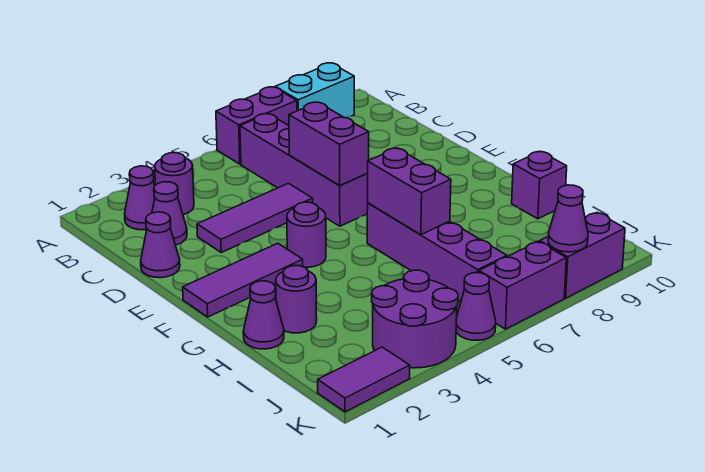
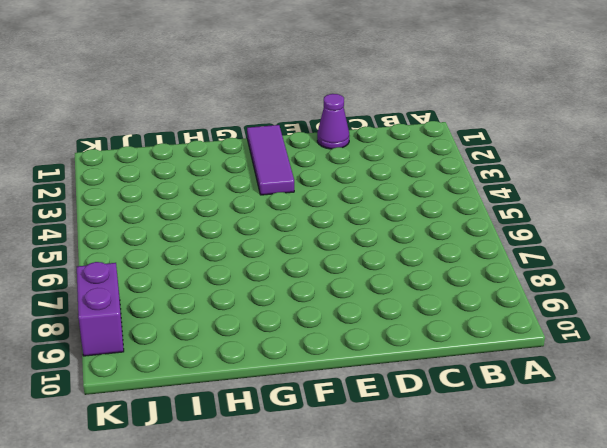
none -> purple 1x2 brick [216,87,297,164]
none -> cyan 1x2 brick [275,63,354,118]
none -> purple 1x1 cone [125,166,155,230]

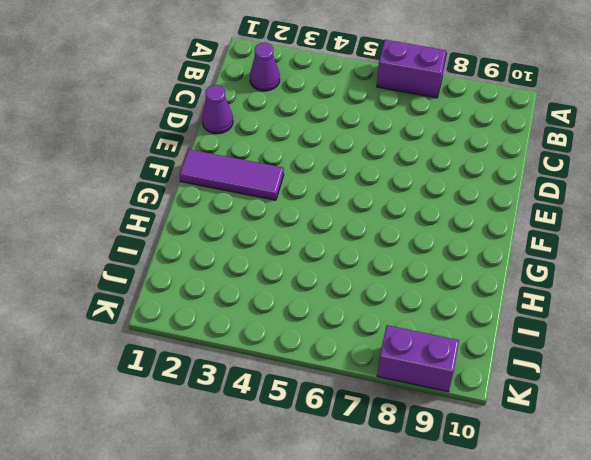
none -> cyan 1x2 brick [275,63,354,118]
none -> purple 1x1 round brick [155,153,194,215]
none -> purple 1x4 brick [240,114,368,226]

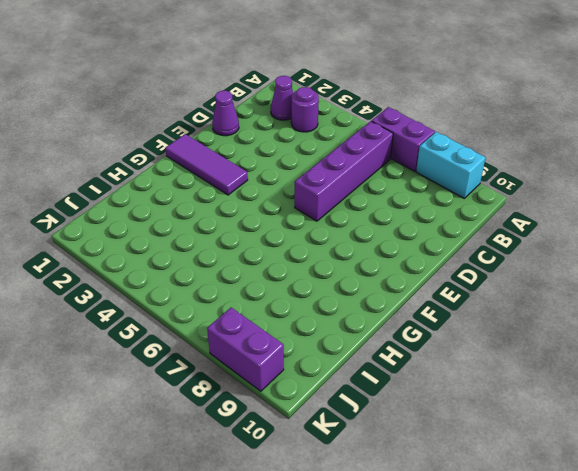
none -> purple 1x1 cone [152,182,187,245]
none -> purple 1x3 tile [197,183,313,252]
none -> purple 1x1 round brick [287,202,326,267]

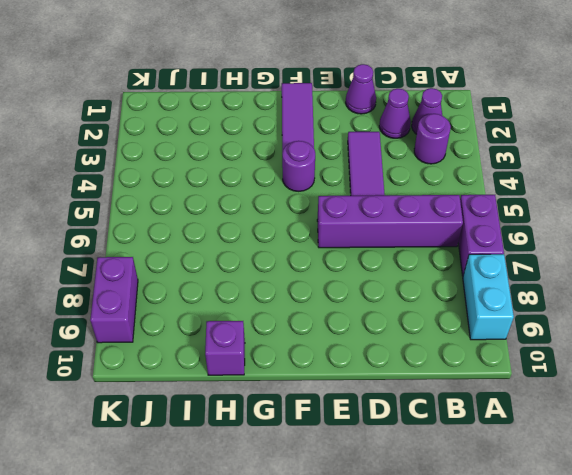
none -> purple 1x4 brick [367,203,507,301]
none -> purple 1x1 cone [243,281,284,349]
none -> purple 1x1 round brick [276,266,317,333]

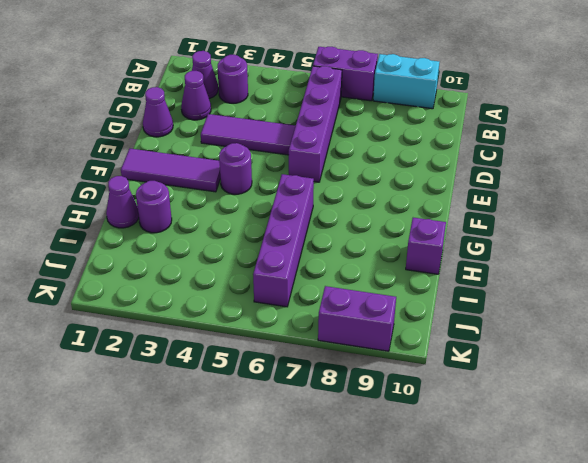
none -> purple 2x2 round brick [372,270,458,368]
none -> purple 1x2 tile [318,347,410,412]
none -> purple 1x1 cone [456,273,496,340]

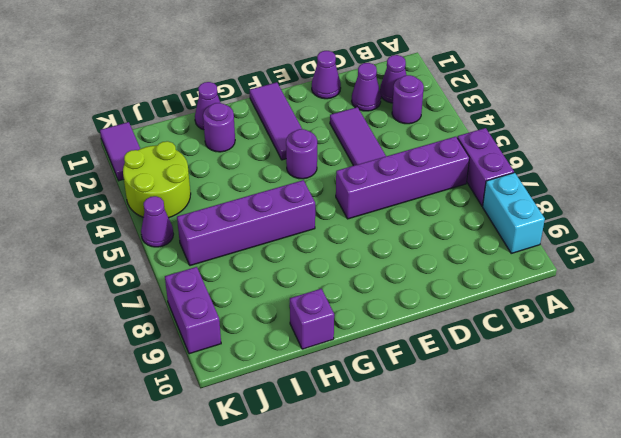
lime 2x2 round brick [123,141,191,218] -> purple 2x2 round brick [372,270,458,368]
none -> purple 1x2 brick [479,241,566,329]
none -> purple 1x2 brick [289,102,369,186]
none -> purple 1x2 brick [367,148,451,235]

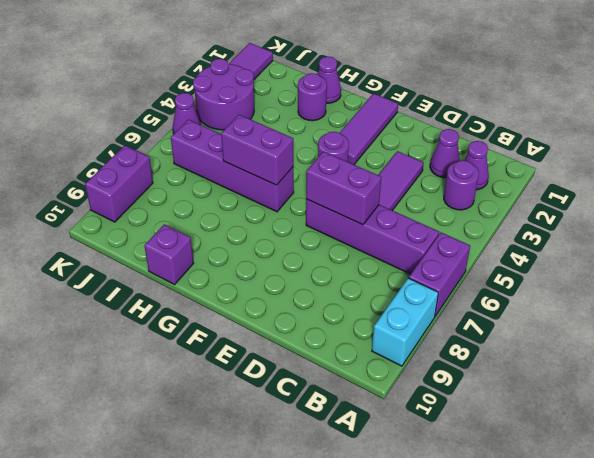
none -> purple 1x1 cone [141,212,180,278]
none -> purple 1x2 brick [479,241,566,329]
none -> purple 1x1 cone [548,185,588,252]

